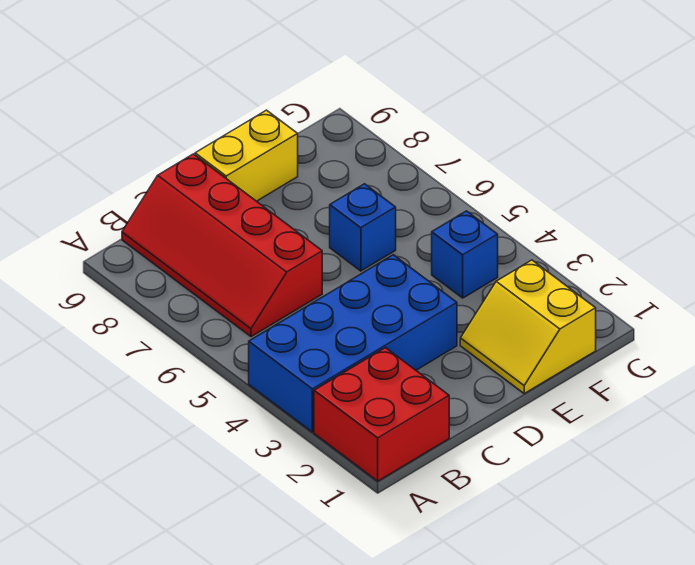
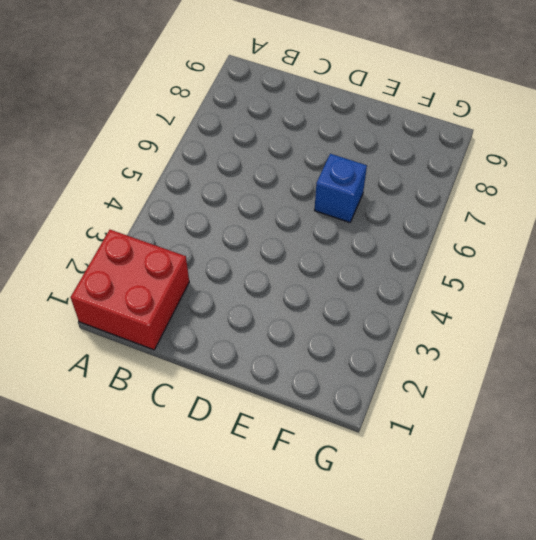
none -> blue 2x4 brick [249,255,457,432]
none -> red 2x4 slope [122,154,322,337]

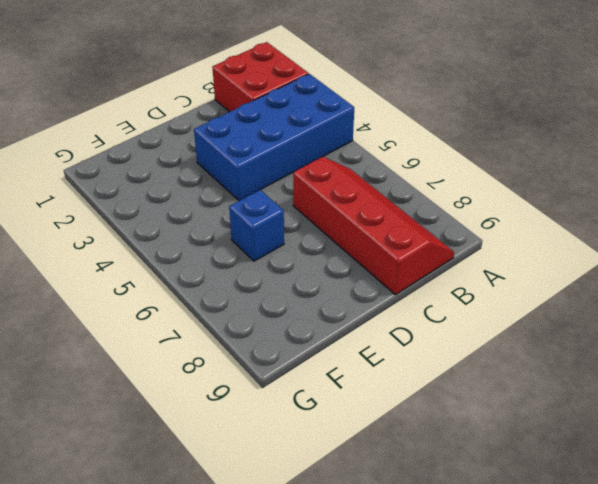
none -> yellow 1x2 brick [195,110,298,201]
none -> yellow 2x2 slope [460,260,596,393]

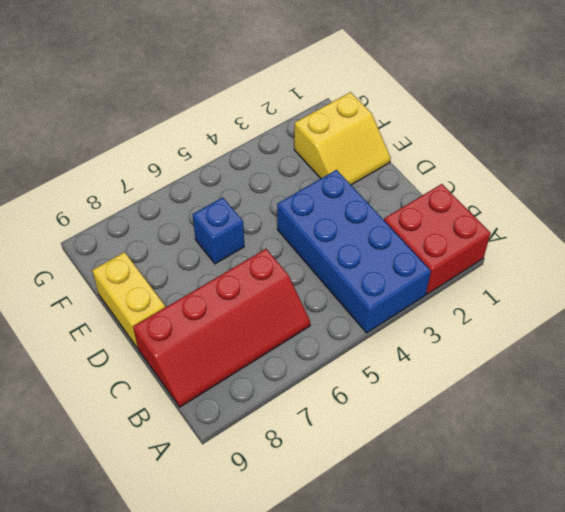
none -> blue 1x1 brick [432,211,498,298]

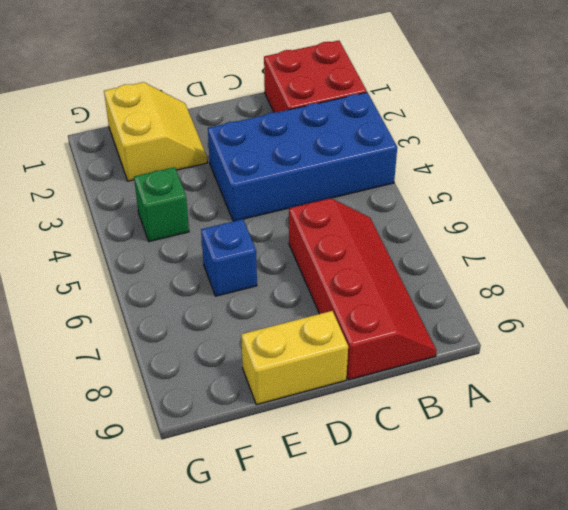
green 1x1 brick [134,167,189,242] -> blue 1x1 brick [432,211,498,298]

